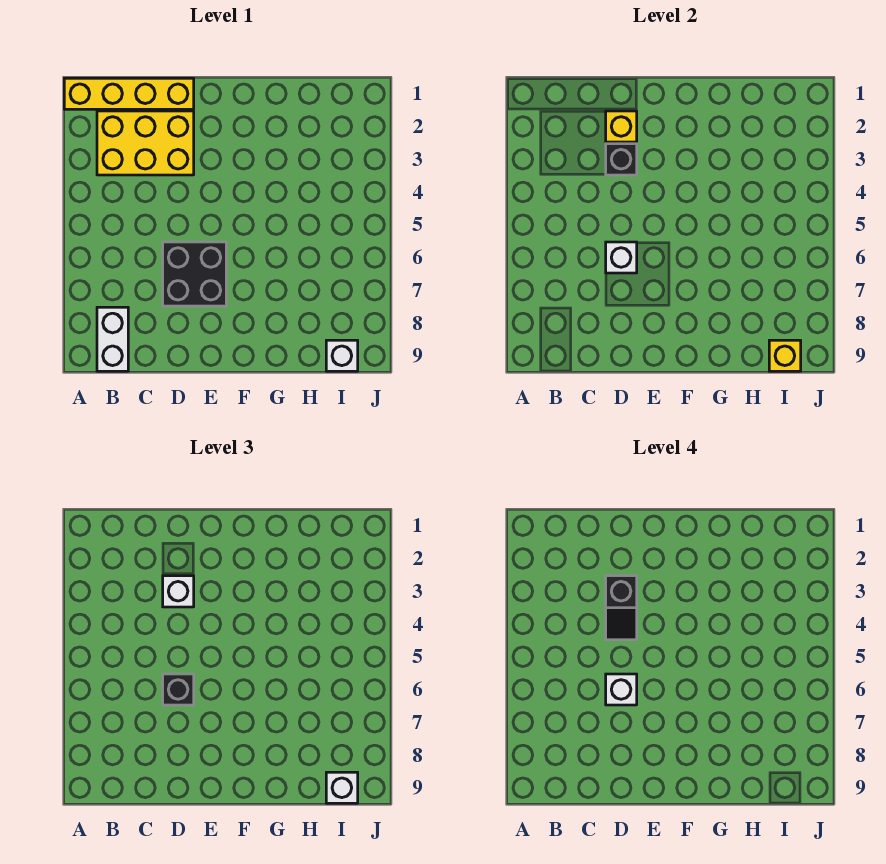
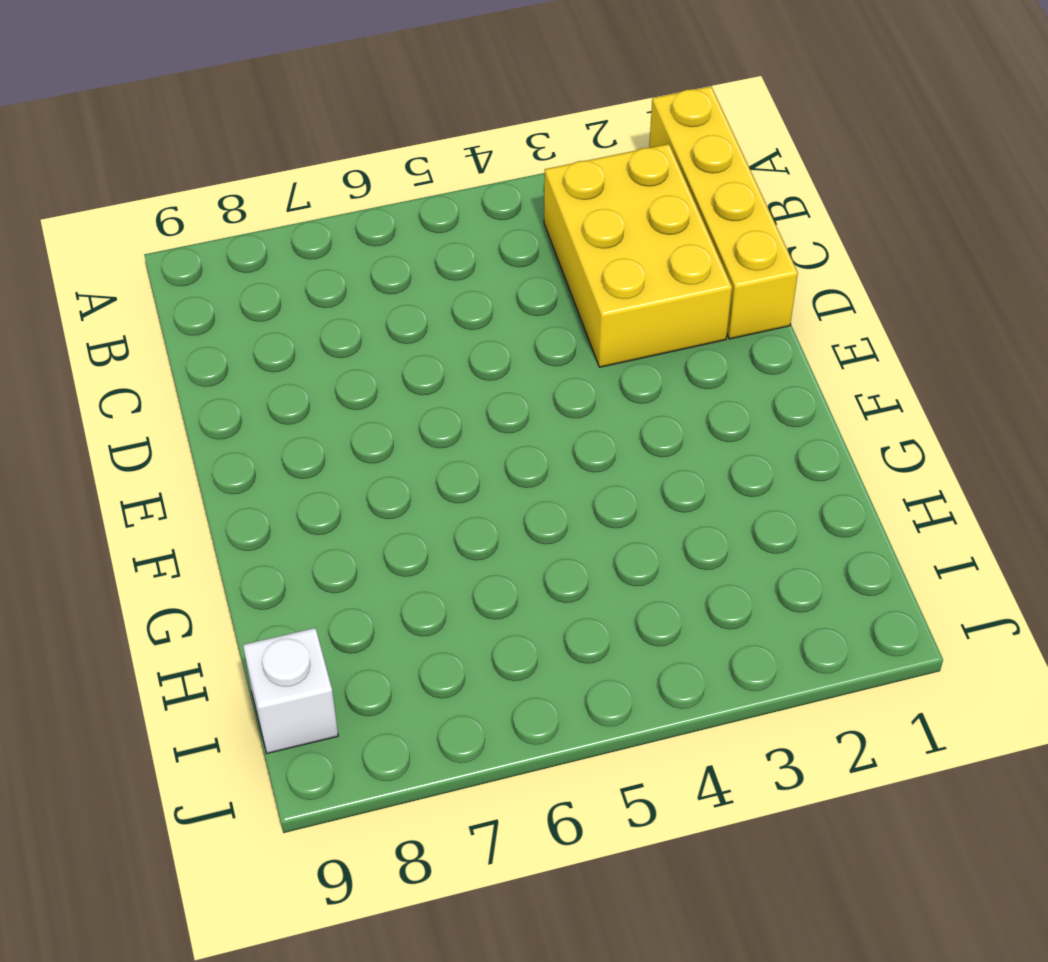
none -> white 1x2 brick [97,307,128,371]
none -> black 2x2 brick [163,242,226,306]
none -> yellow 1x1 brick [606,111,637,142]

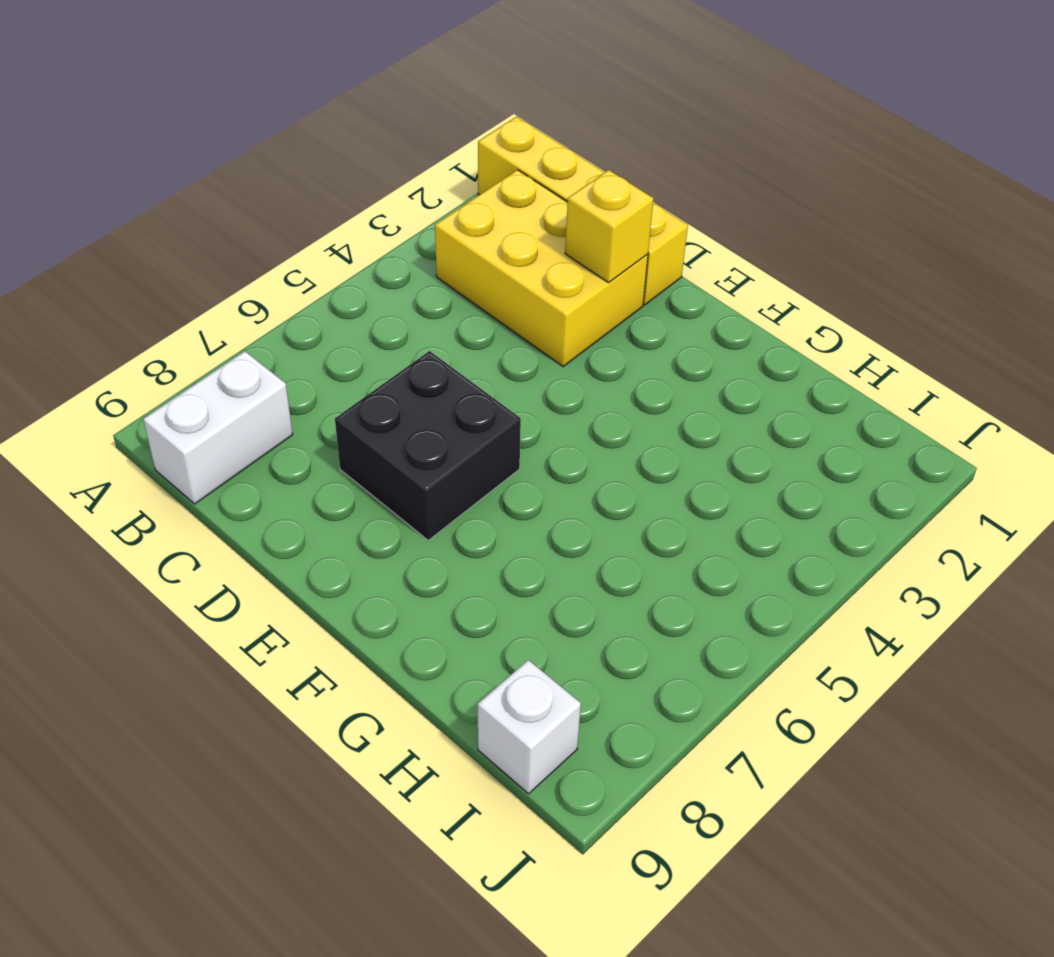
none -> black 1x1 brick [606,144,637,175]
none -> white 1x1 brick [606,242,637,273]
none -> yellow 1x1 brick [769,340,801,371]

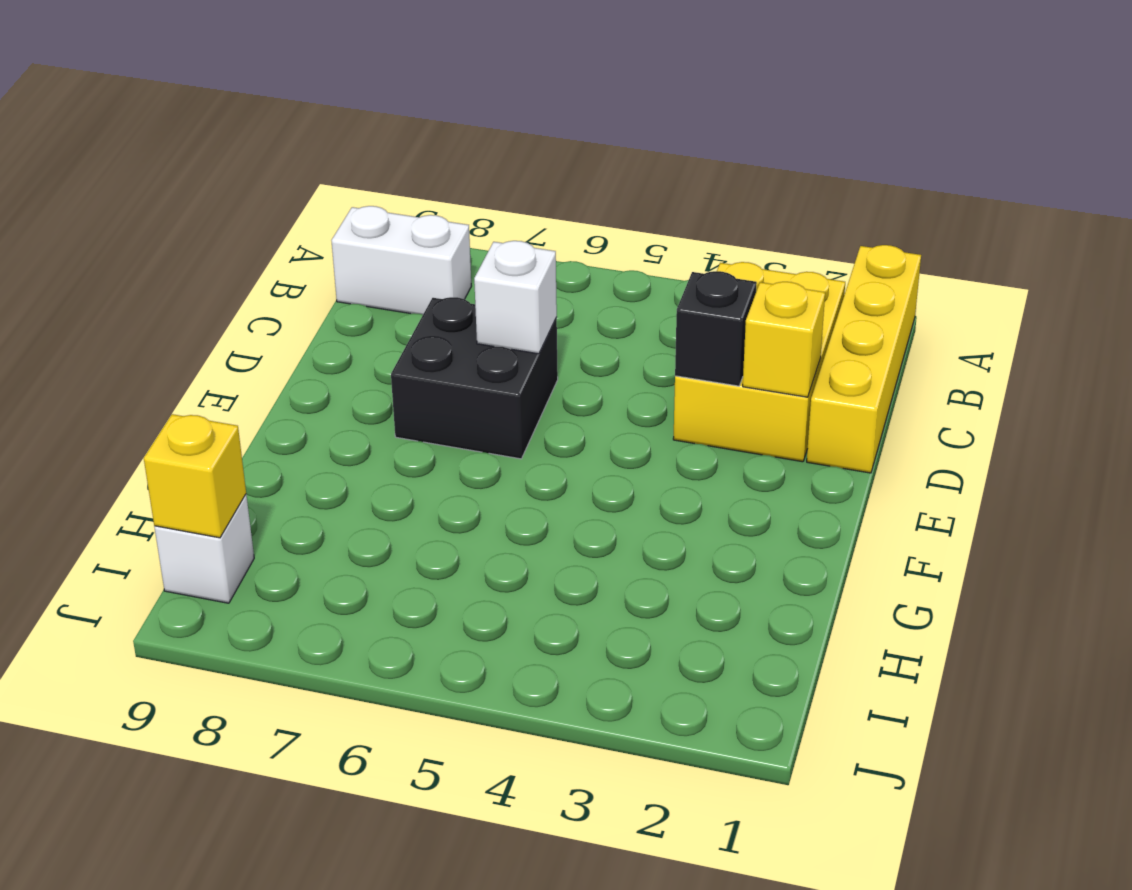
none -> white 1x1 brick [163,576,194,607]
none -> black 1x1 brick [163,674,194,705]
none -> white 1x1 brick [326,772,358,803]

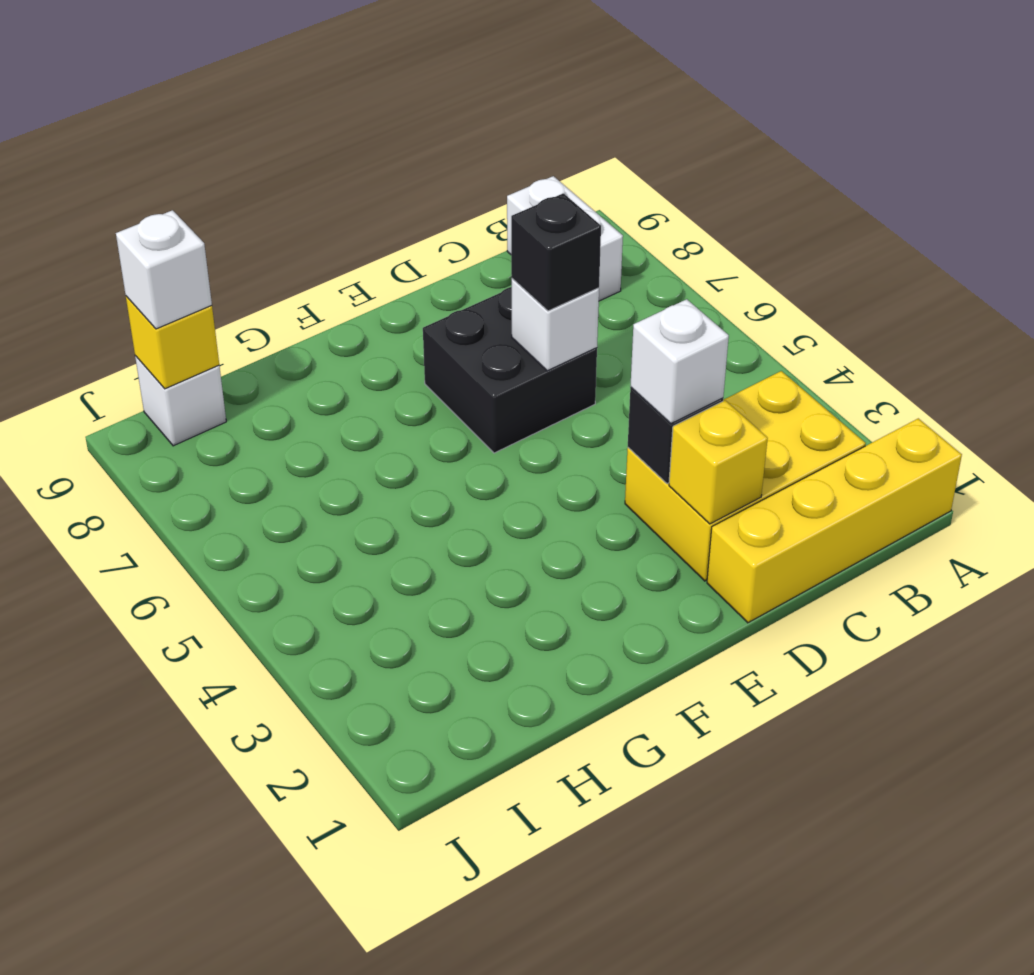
none -> black 1x2 slope [606,576,637,640]
none -> white 1x1 brick [606,674,637,705]

